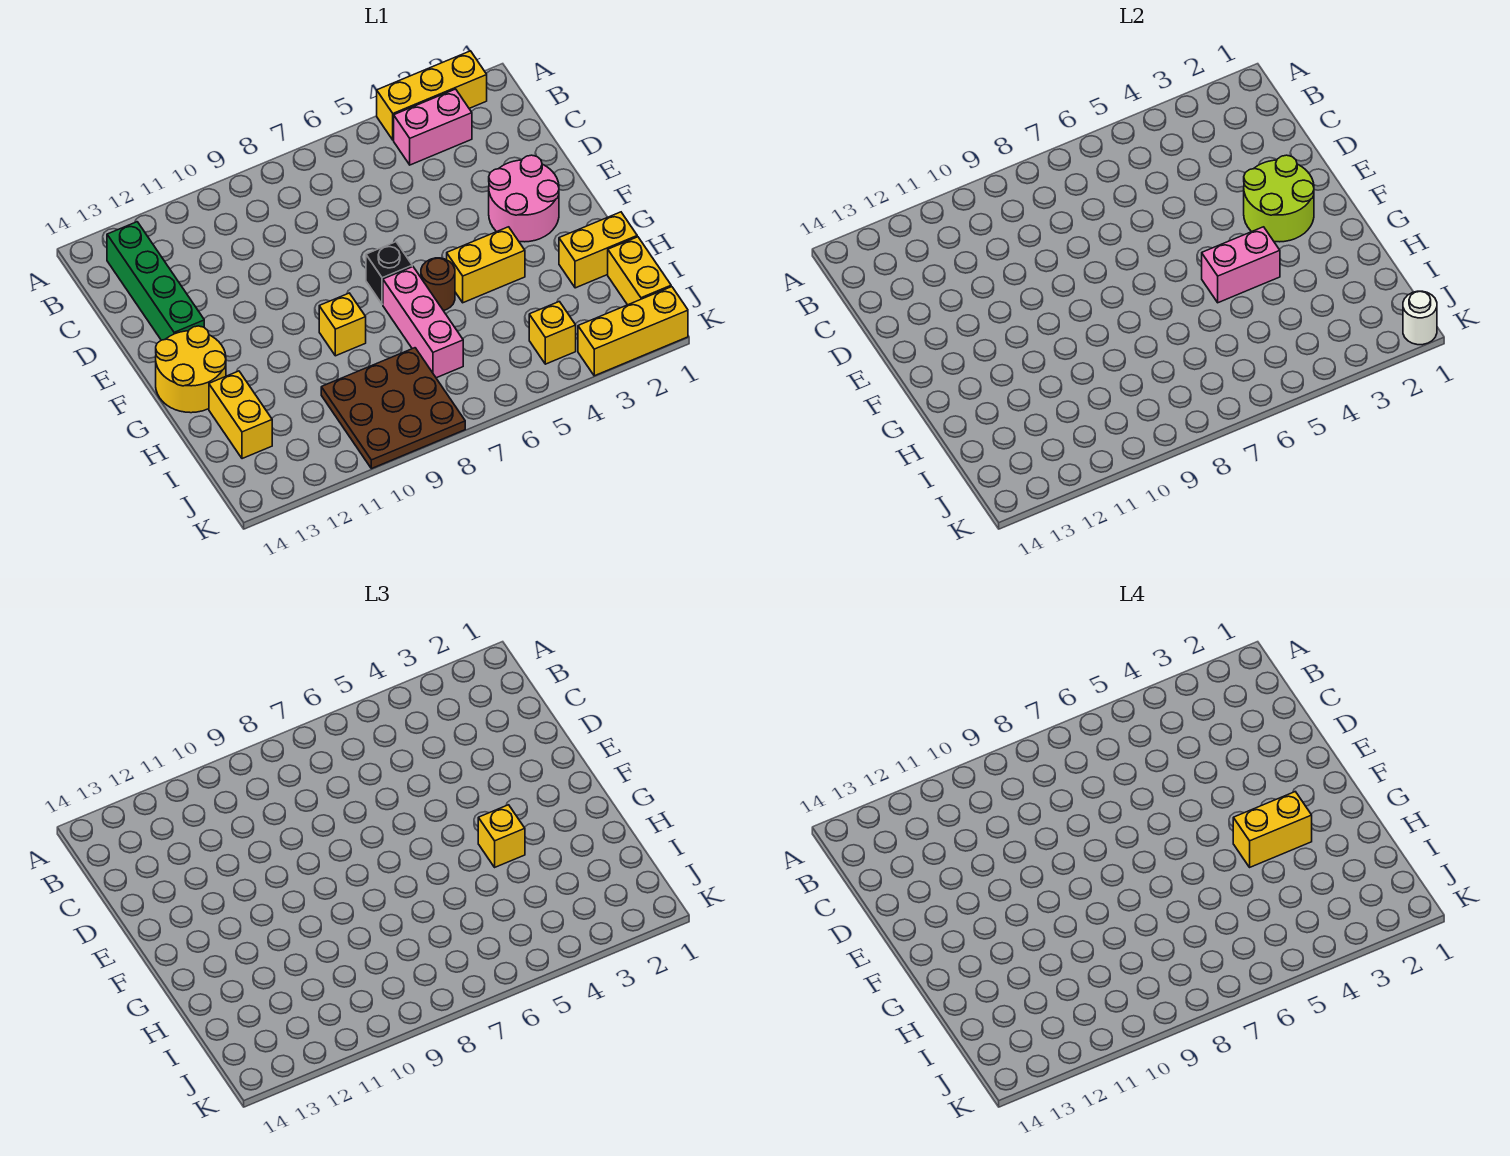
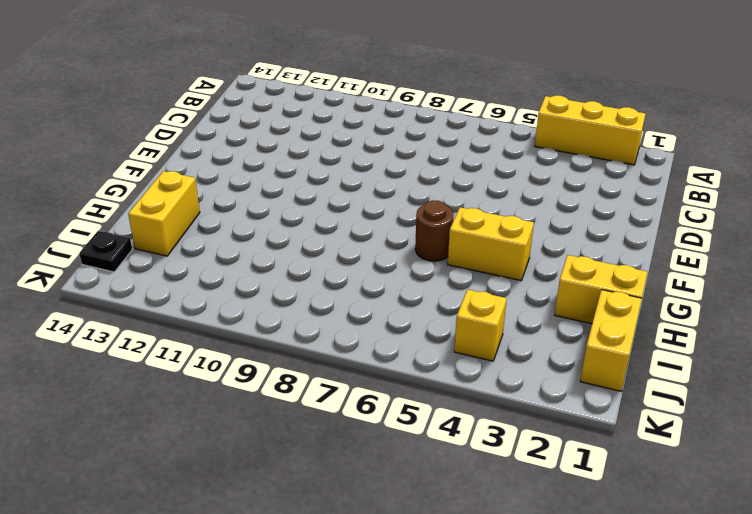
black 1x1 plate [79,231,132,272] -> none
none -> pink 1x2 brick [394,89,472,165]
none -> green 1x4 brick [107,222,204,340]
none -> pink 2x2 round brick [489,155,559,242]

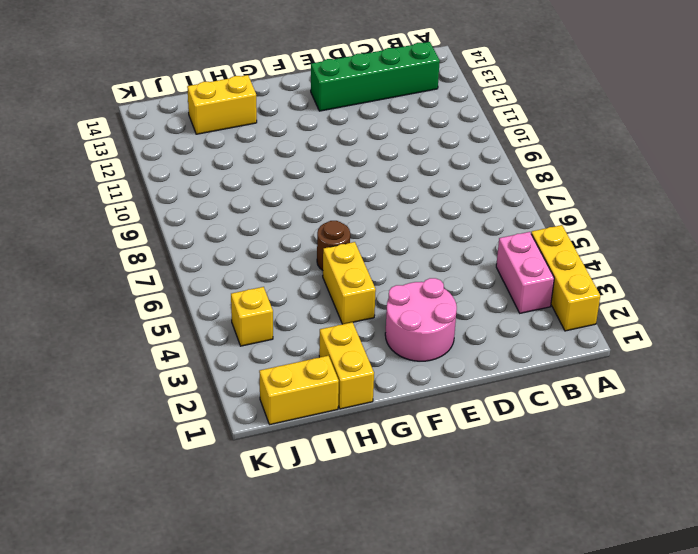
none -> black 1x1 brick [366,242,412,304]
none -> yellow 2x2 round brick [156,326,226,413]
none -> pink 1x3 brick [383,267,463,378]

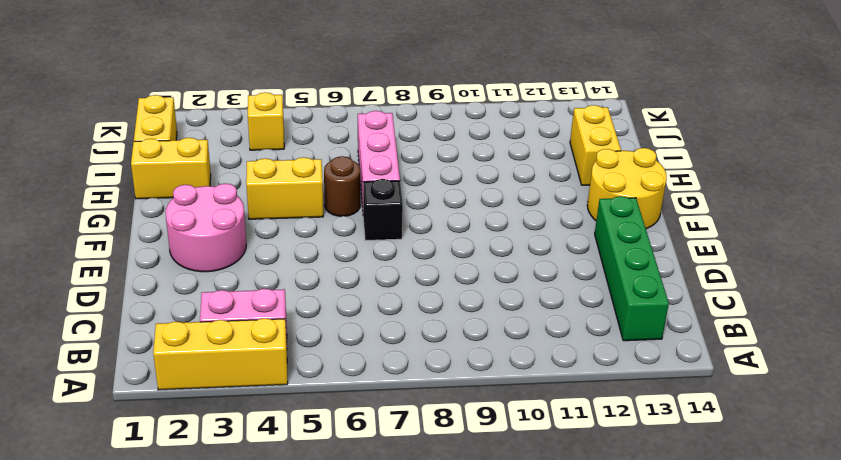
none -> yellow 1x1 brick [319,293,366,356]
none -> brown 3x3 plate [321,348,465,469]
none -> yellow 1x3 brick [578,287,688,376]

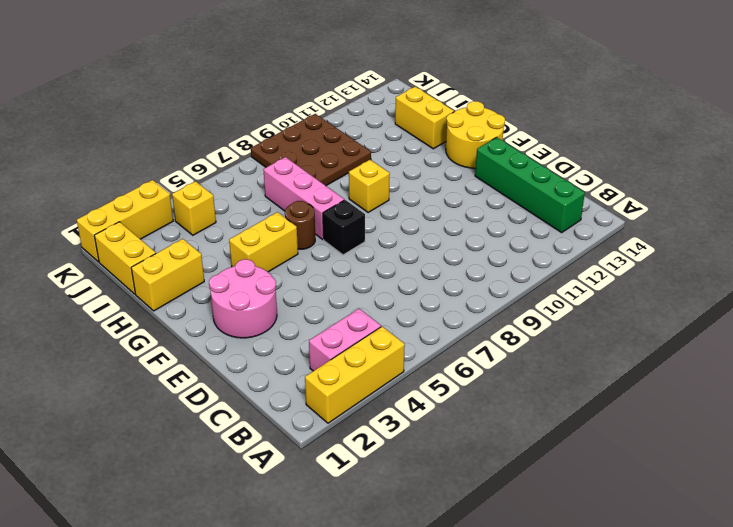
none -> lime 2x2 round brick [1244,155,1314,242]
none -> pink 1x2 brick [1202,227,1280,303]
none -> white 1x1 round brick [1403,291,1437,345]

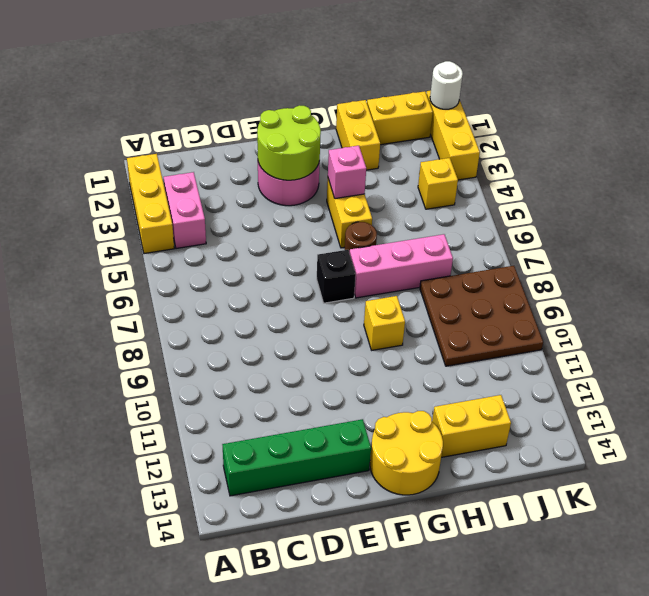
pink 1x1 brick [328,146,366,199] -> pink 1x2 brick [1202,227,1280,303]
none -> yellow 1x1 brick [478,805,525,867]
none -> yellow 1x2 brick [1233,792,1312,867]

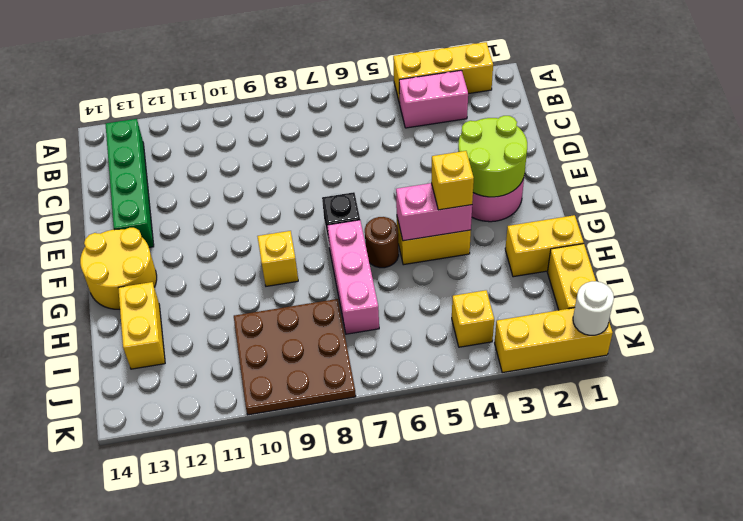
none -> yellow 1x2 brick [1233,792,1312,867]

